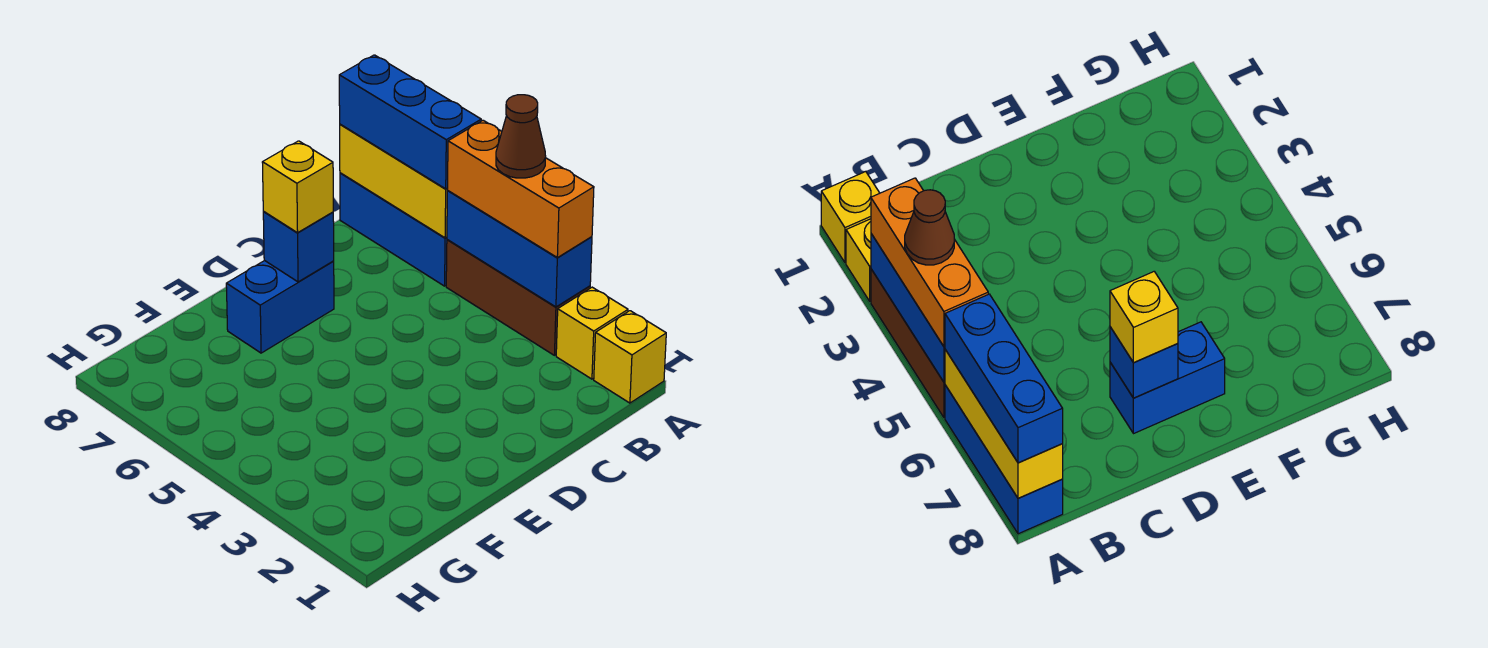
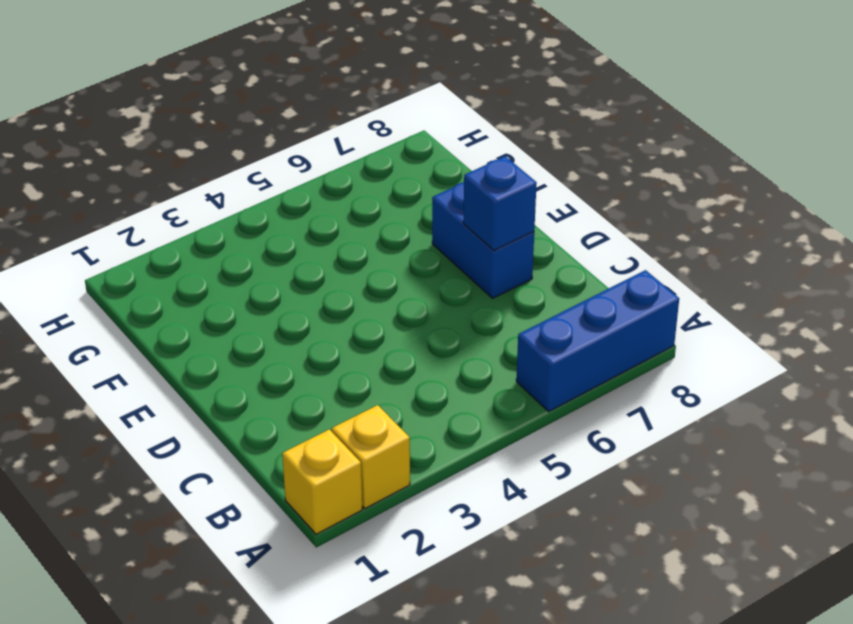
none -> brown 1x3 brick [446,240,590,355]
none -> blue 1x3 brick [447,191,592,307]
none -> yellow 1x3 brick [340,124,448,238]

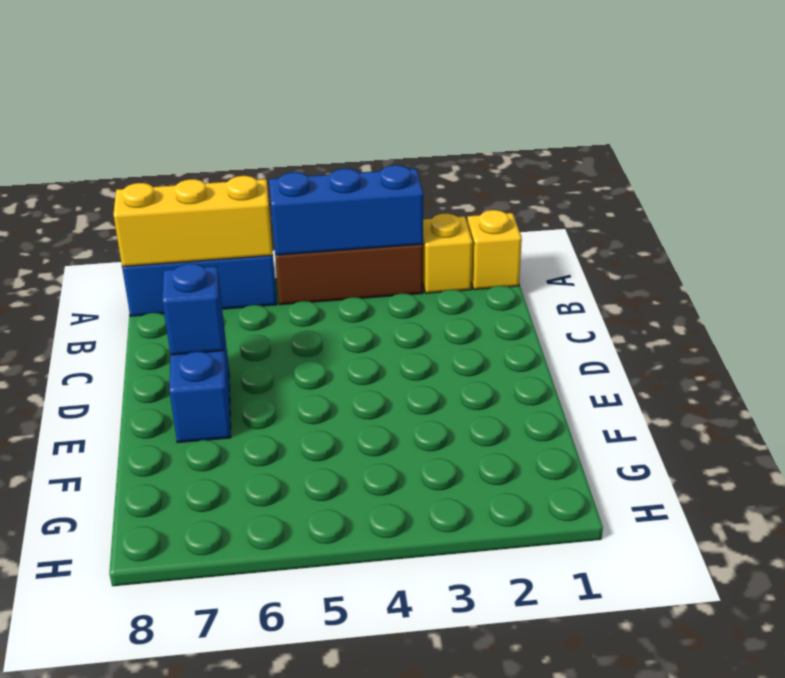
none -> orange 1x3 brick [447,120,594,258]
none -> blue 1x3 brick [339,55,481,189]
none -> yellow 1x1 brick [262,141,333,233]

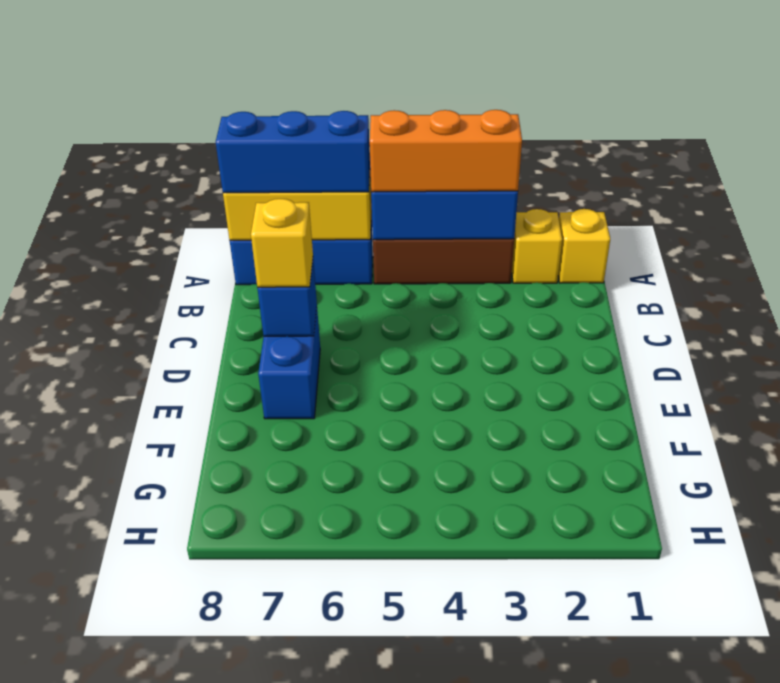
none -> brown 1x1 cone [496,95,546,178]

